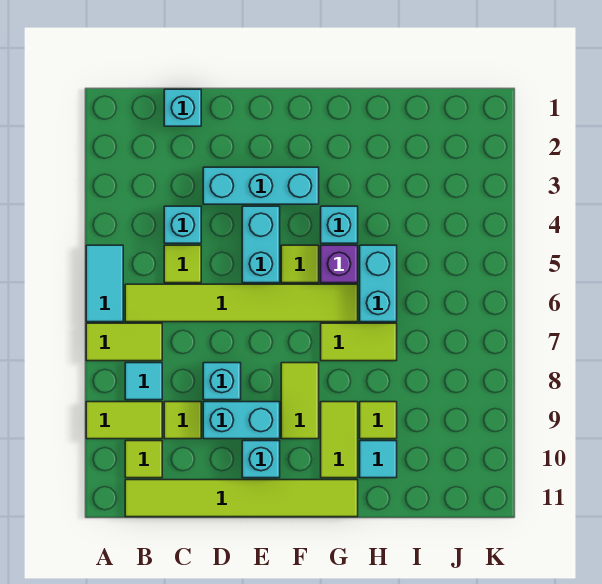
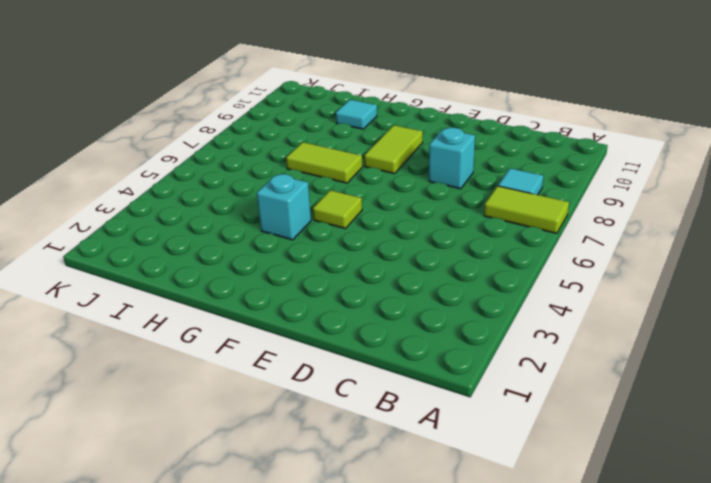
none -> cyan 1x2 tile [86,245,123,322]
none -> lime 1x2 tile [86,402,162,439]
none -> lime 1x6 tile [125,284,358,322]

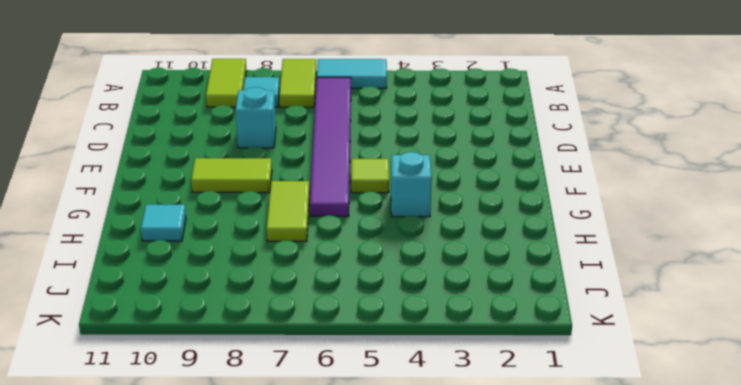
purple 1x6 tile [310,77,351,217] -> lime 1x6 tile [125,284,358,322]
none -> lime 1x1 tile [125,441,162,478]
none -> lime 1x6 tile [125,480,358,517]
none -> cyan 1x1 brick [164,89,201,126]

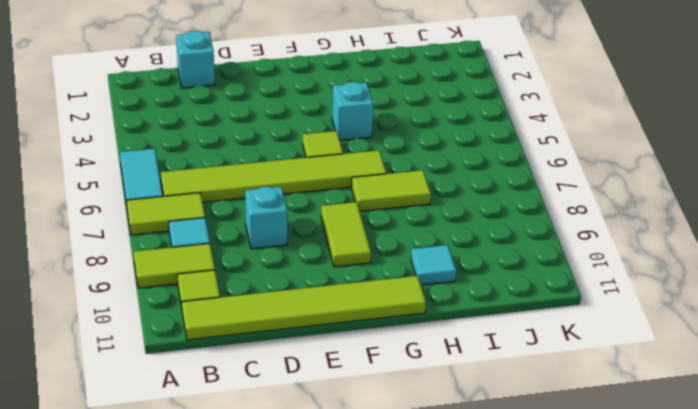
none -> cyan 1x1 brick [164,206,201,243]
none -> lime 1x1 tile [164,245,201,283]
none -> lime 1x1 tile [164,402,201,439]

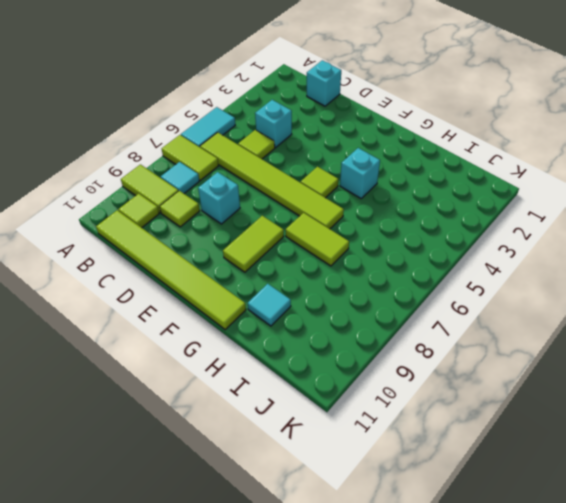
none -> cyan 1x3 brick [203,167,319,204]
none -> cyan 1x2 brick [203,402,280,439]
none -> cyan 1x2 brick [242,206,280,283]

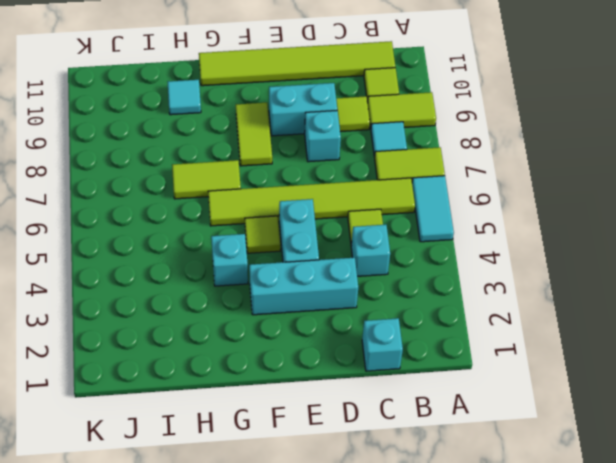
none -> cyan 1x1 brick [242,441,280,478]
none -> purple 1x1 brick [321,245,358,283]
none -> lime 1x2 tile [321,402,358,478]

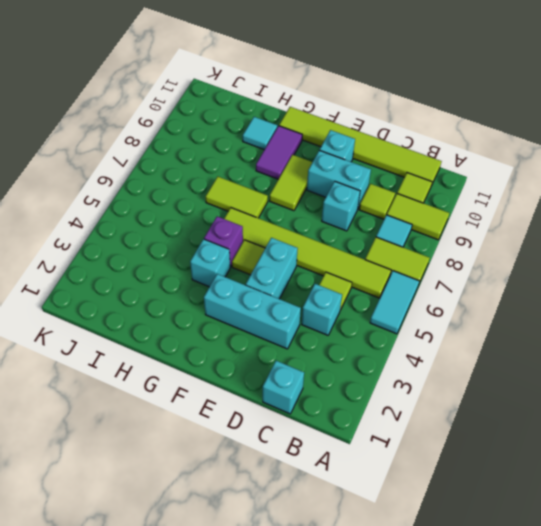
purple 1x2 tile [256,126,302,179] -> lime 1x2 tile [321,402,358,478]
none -> cyan 1x2 brick [360,245,397,322]
none -> lime 1x1 tile [360,402,397,439]

